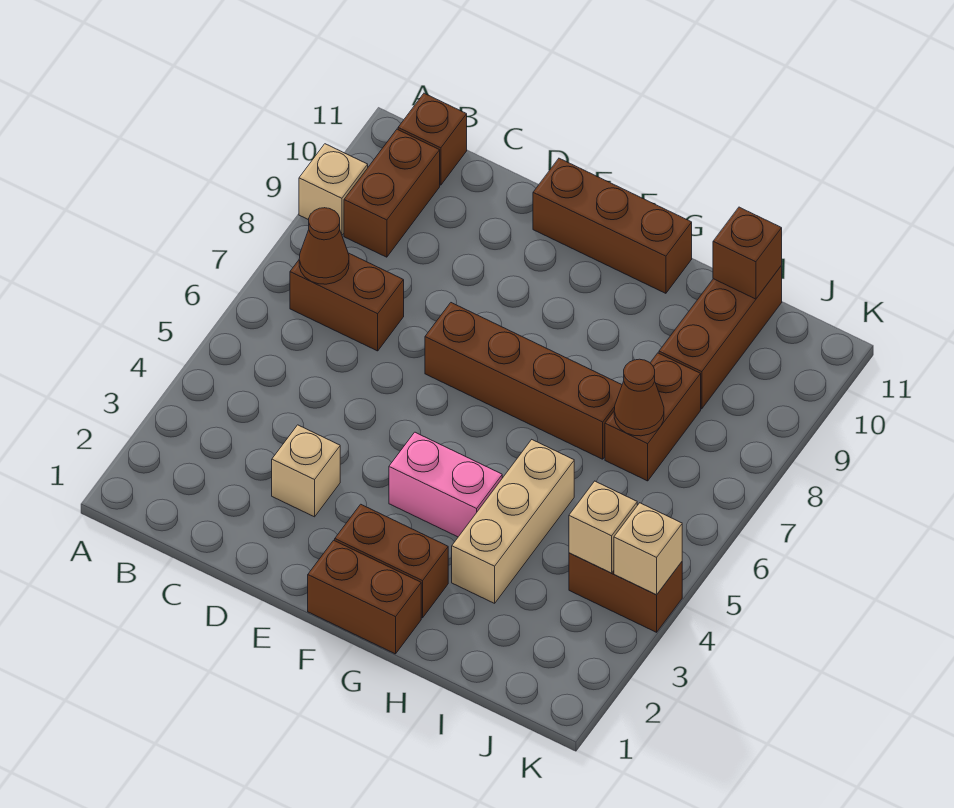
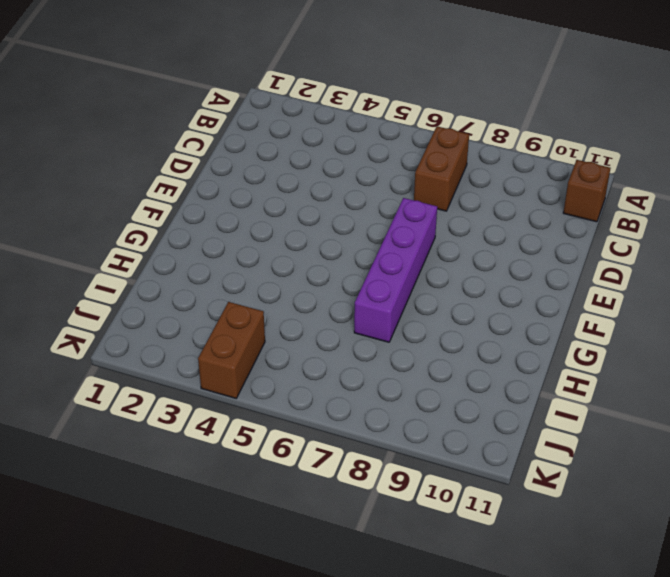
purple 1x4 brick [354,198,437,342] -> brown 1x4 brick [425,303,622,459]
none -> tan 1x1 brick [299,144,368,235]
none -> brown 1x2 brick [344,129,440,257]
none -> tan 1x1 brick [272,425,340,517]

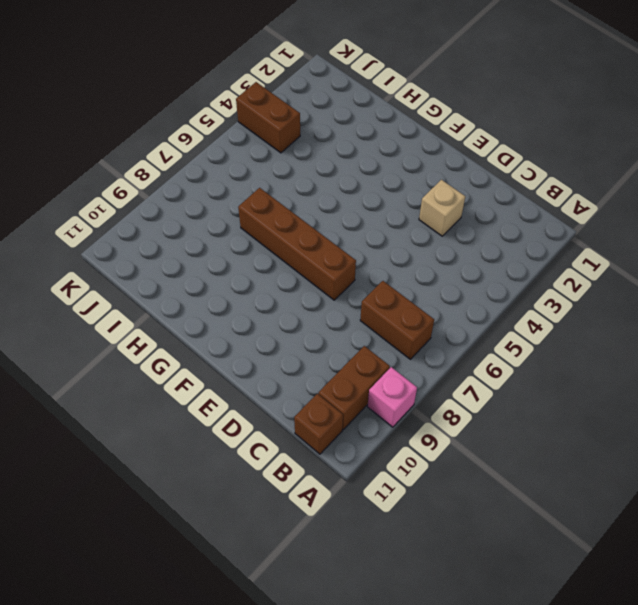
pink 1x1 brick [368,367,417,427] -> tan 1x1 brick [299,144,368,235]
none -> brown 1x3 brick [533,158,692,293]
none -> brown 1x2 brick [308,540,421,654]
none -> brown 1x2 brick [335,504,448,618]

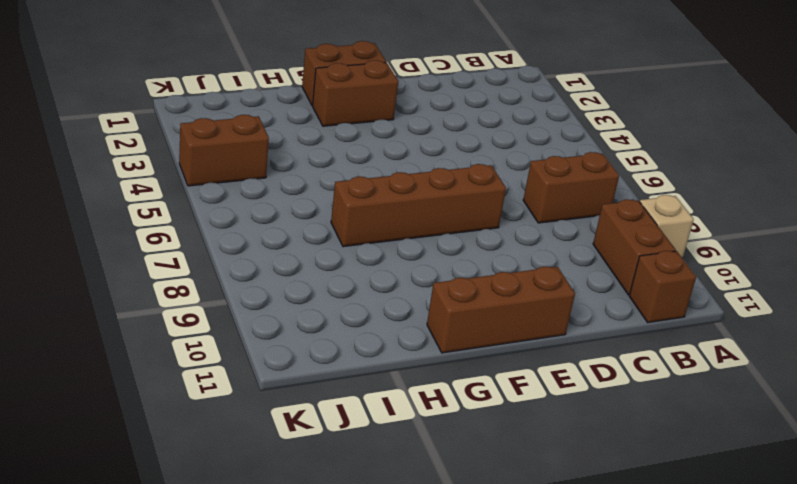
none -> tan 1x1 brick [272,425,340,517]
none -> pink 1x2 brick [389,432,502,537]
none -> tan 1x3 brick [452,440,574,603]

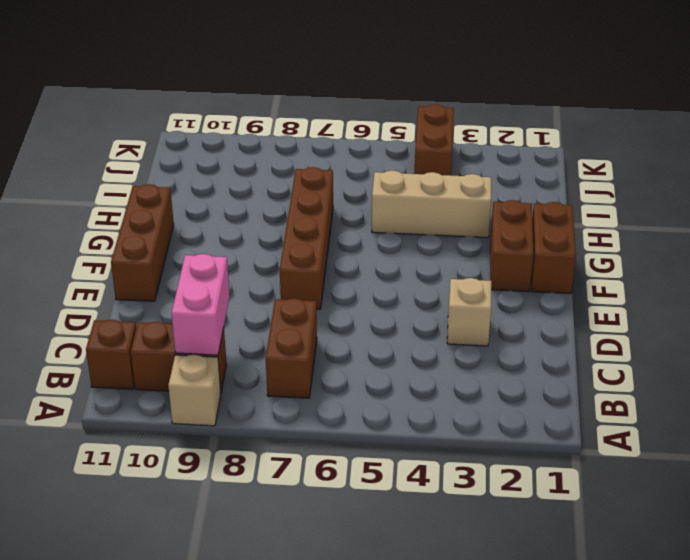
pink 1x2 brick [172,254,230,355] -> pink 1x2 brick moved to [389,432,502,537]
none -> brown 1x2 brick [605,353,701,481]
none -> brown 1x3 brick [659,266,782,409]
none -> brown 1x1 cone [299,208,349,284]

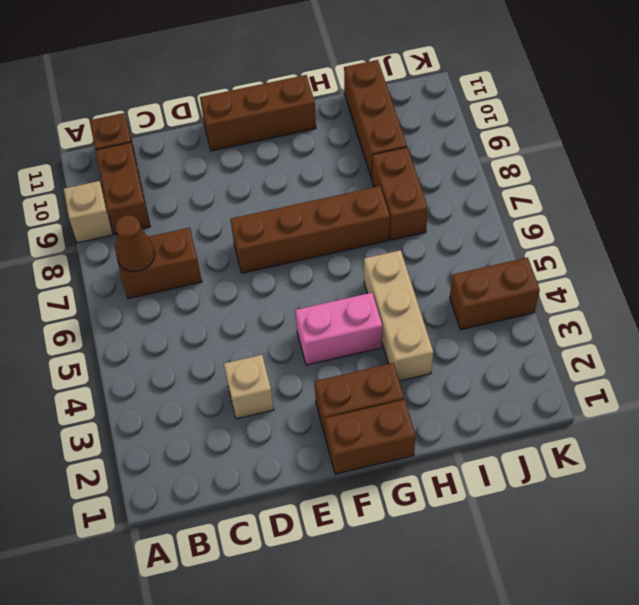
none -> brown 1x1 cone [614,359,664,436]
none -> brown 1x1 brick [713,207,782,299]
none -> tan 1x1 brick [569,481,637,573]

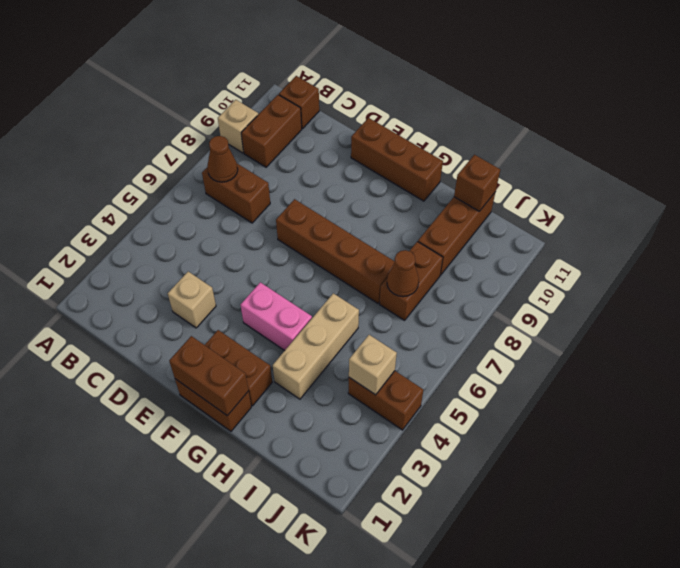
brown 1x2 brick [169,336,248,416] -> none
none -> tan 1x1 brick [614,503,682,595]

